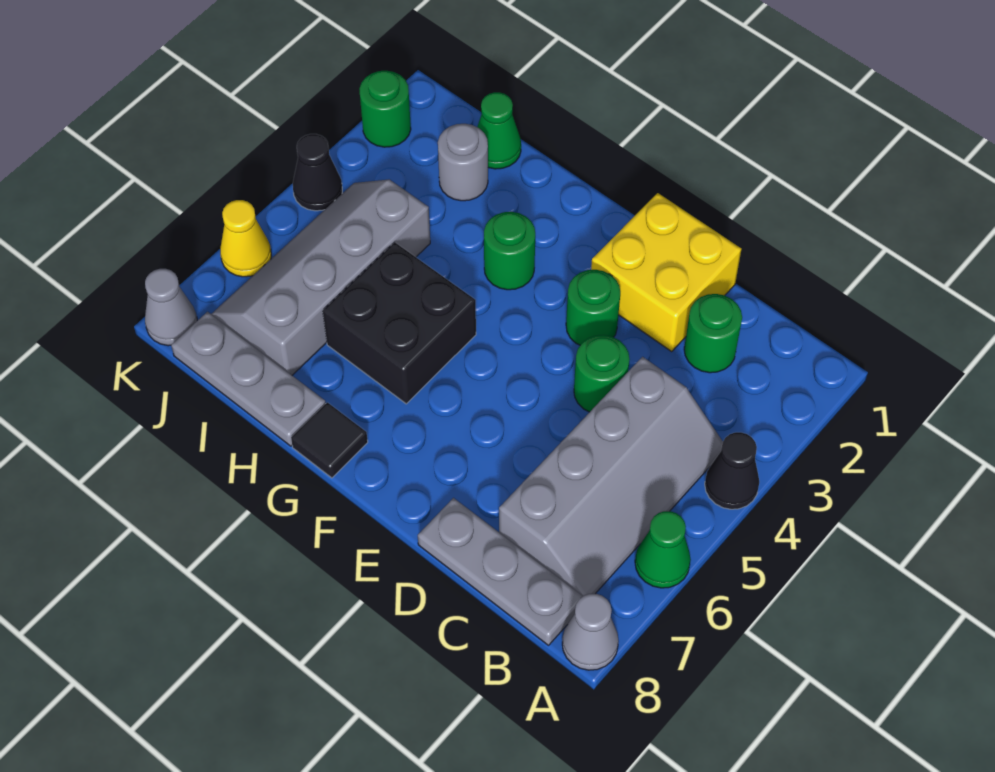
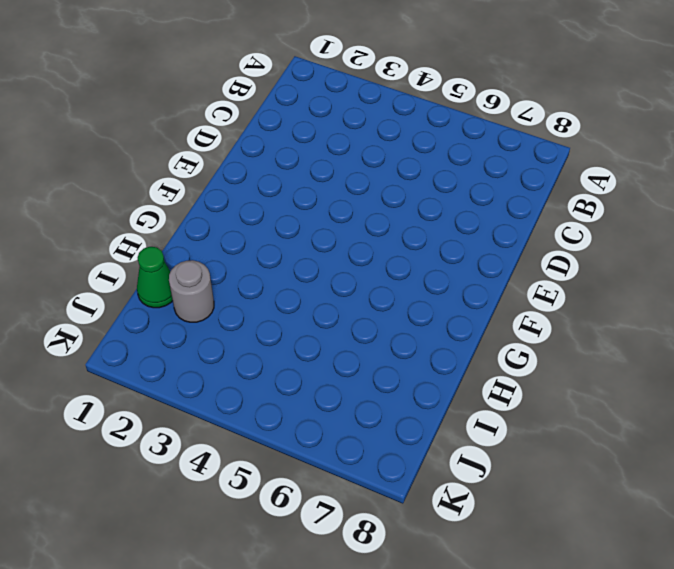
none -> black 1x1 cone [705,432,759,509]
none -> green 1x1 cone [635,511,691,588]
none -> grey 1x1 cone [562,594,619,670]

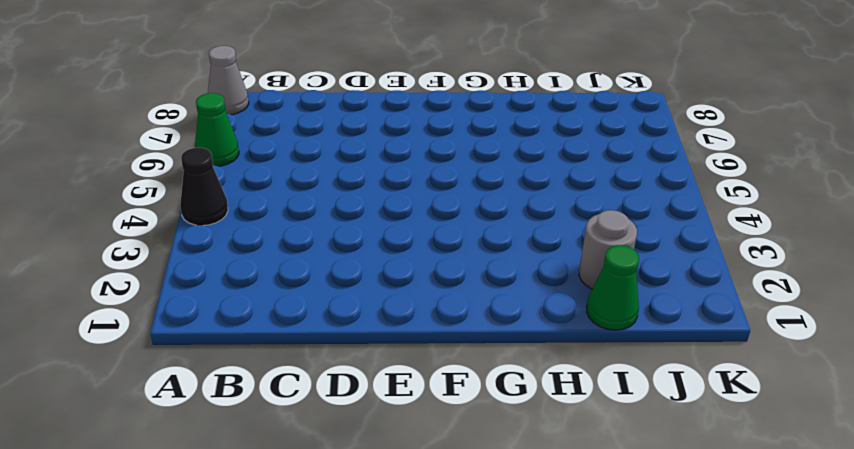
none -> grey 2x4 slope [499,357,723,596]
none -> grey 1x3 plate [418,498,583,645]
none -> green 1x1 round brick [684,294,742,373]

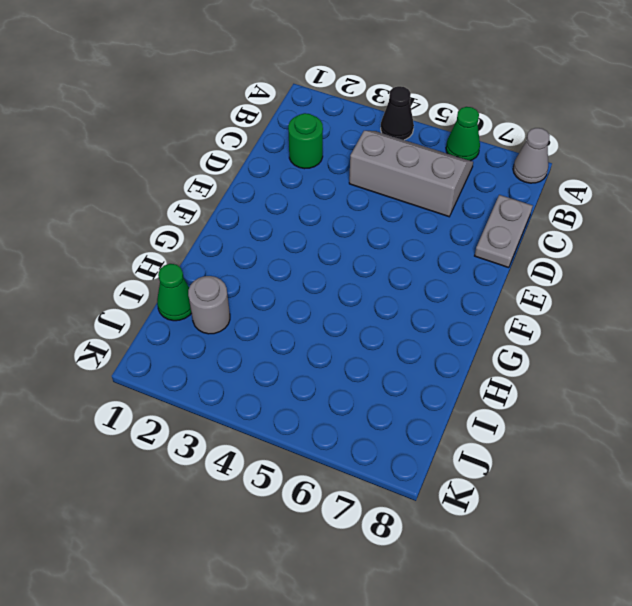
grey 2x3 slope [349,131,473,217] -> grey 2x4 slope [499,357,723,596]
grey 1x2 plate [475,195,533,268] -> grey 1x3 plate [418,498,583,645]
none -> yellow 2x2 brick [591,193,741,351]
none -> green 1x1 round brick [574,335,629,412]
none -> green 1x1 round brick [566,270,620,345]

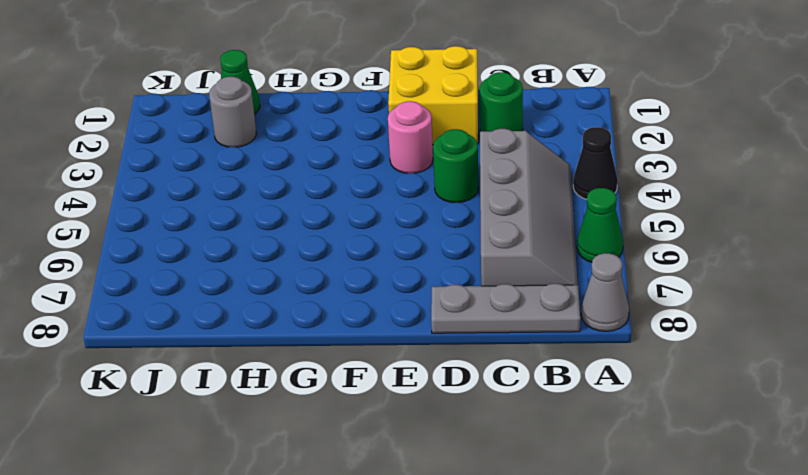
pink 1x1 round brick [388,101,433,173] -> green 1x1 round brick [566,270,620,345]
none -> green 1x1 round brick [484,212,535,290]
none -> black 2x2 brick [323,242,476,404]
none -> black 1x1 tile [291,402,368,478]

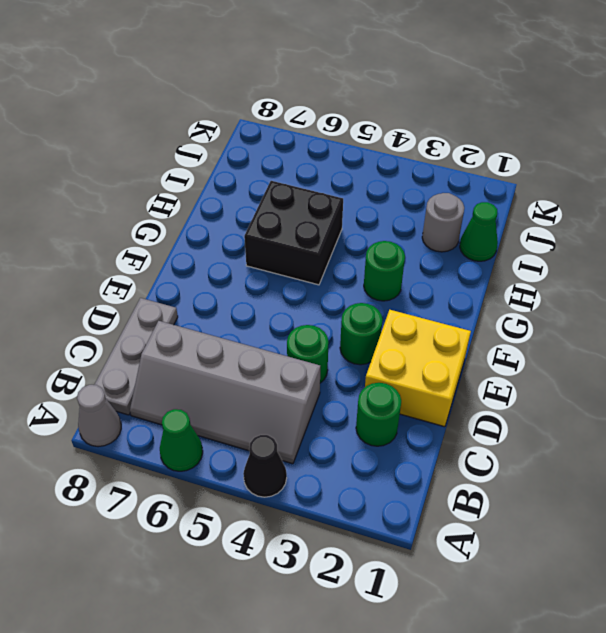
none -> black 1x1 tile [291,402,368,478]
none -> grey 1x3 plate [171,312,326,446]
none -> grey 2x4 slope [212,179,430,375]

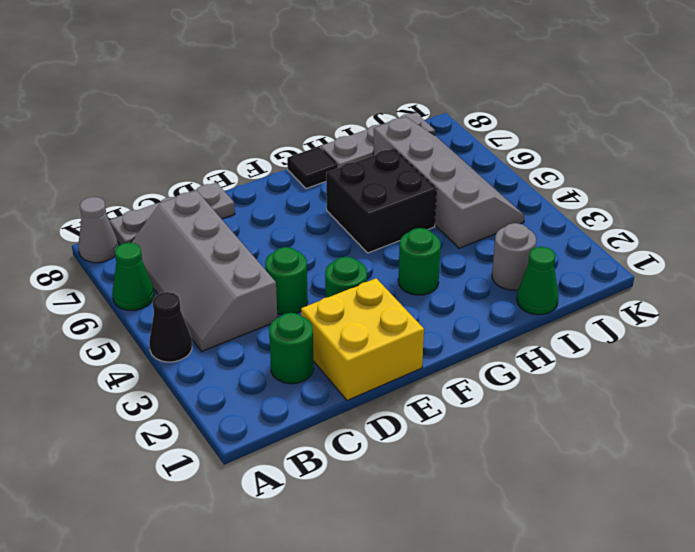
none -> green 1x1 round brick [359,71,411,147]
none -> black 1x1 cone [293,134,342,211]
none -> yellow 1x1 cone [220,200,271,277]

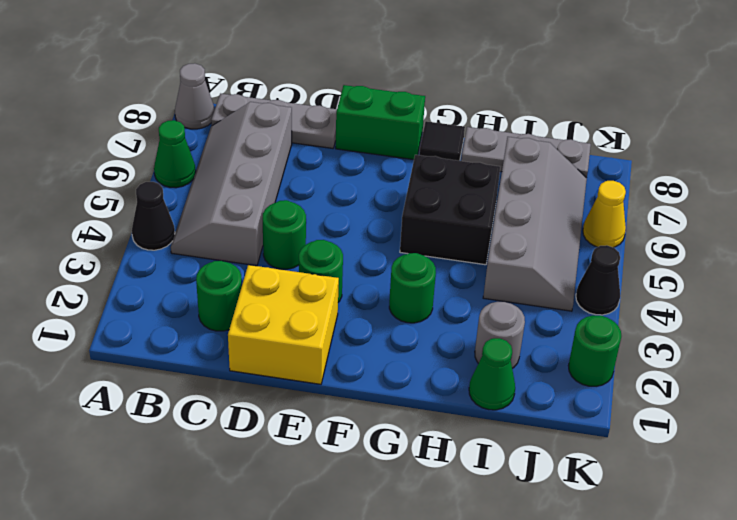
green 1x2 brick [336,85,425,160] -> none
none -> grey 1x1 cone [145,269,197,346]

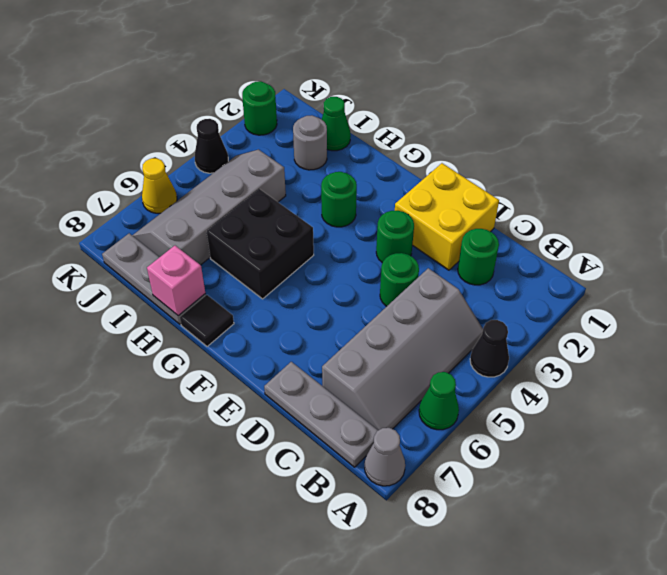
pink 1x1 brick [147,246,205,316] -> none
none -> grey 1x1 cone [145,269,197,346]

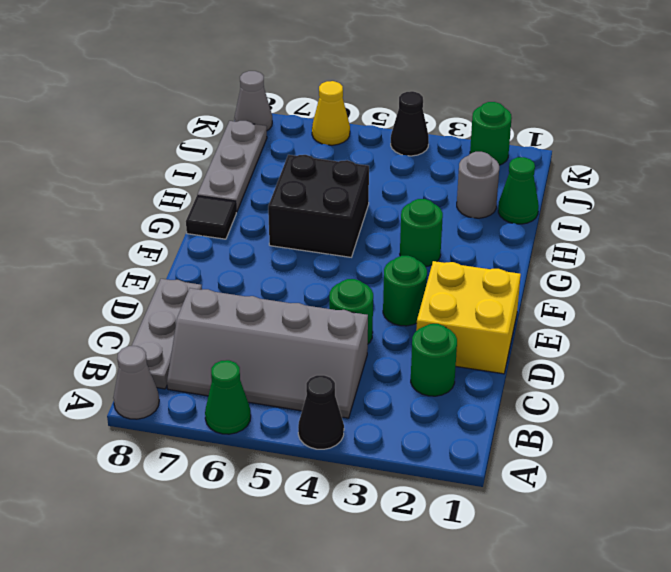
none -> grey 2x4 slope [212,179,430,375]

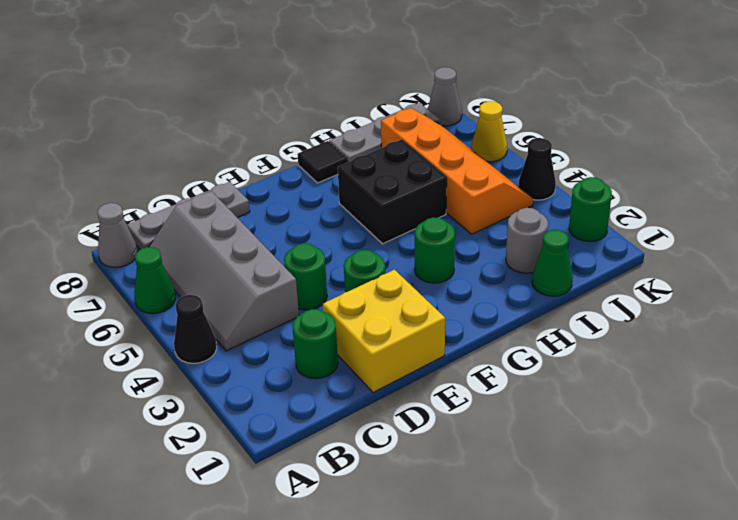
orange 2x4 slope [381,108,533,234] -> grey 2x4 slope [212,179,430,375]

